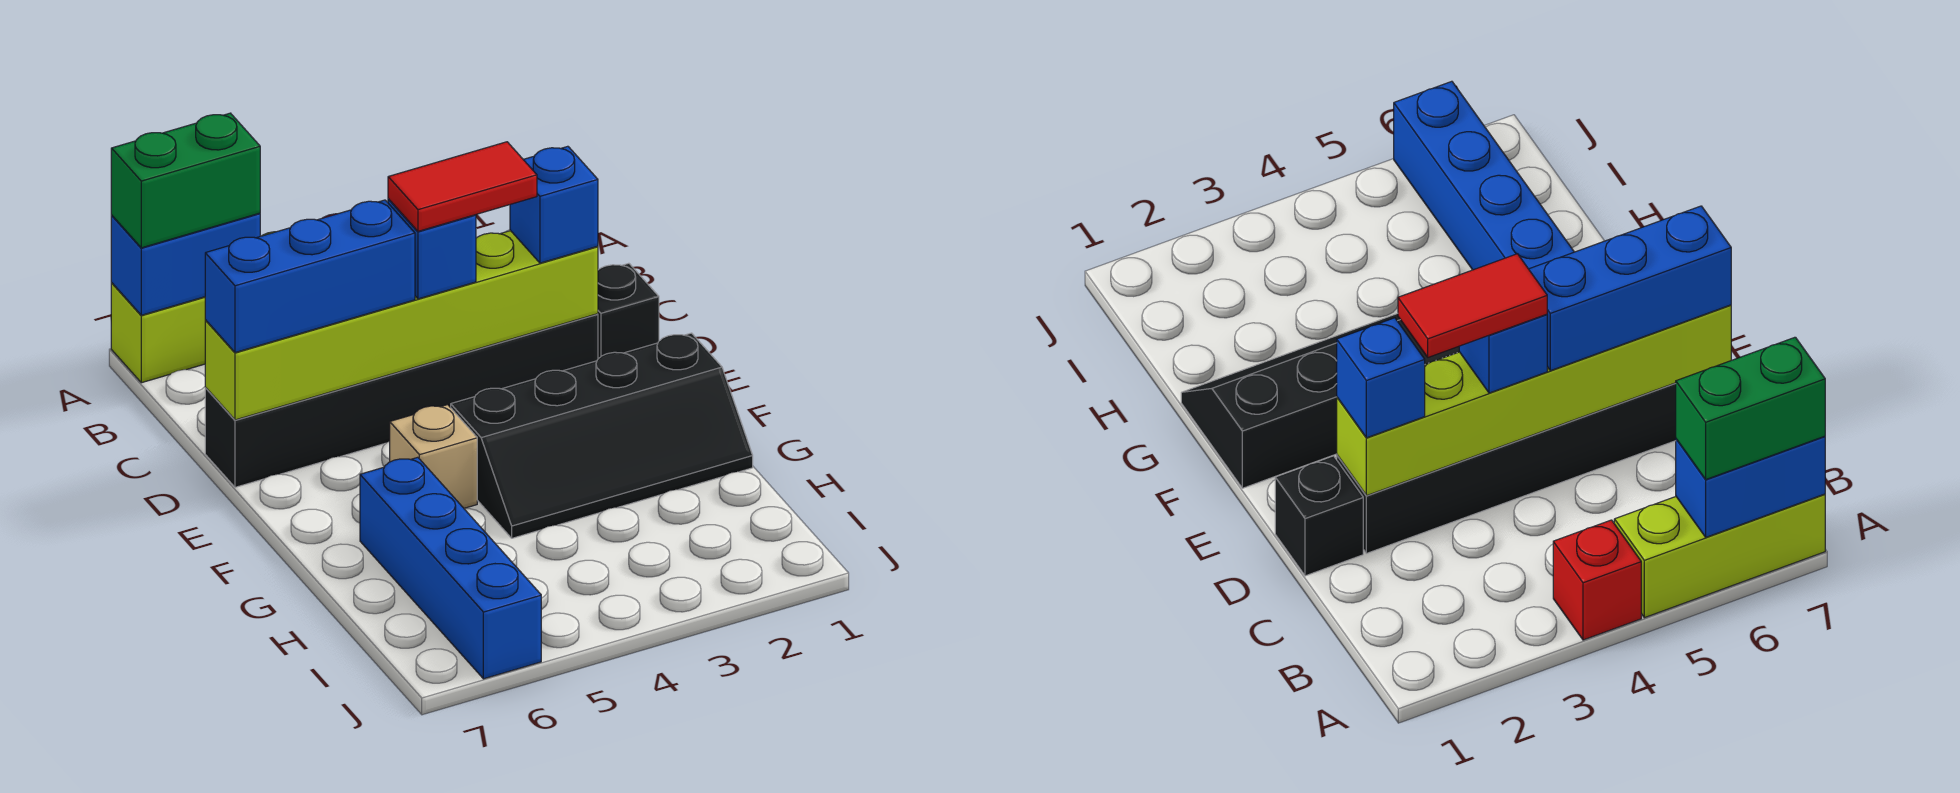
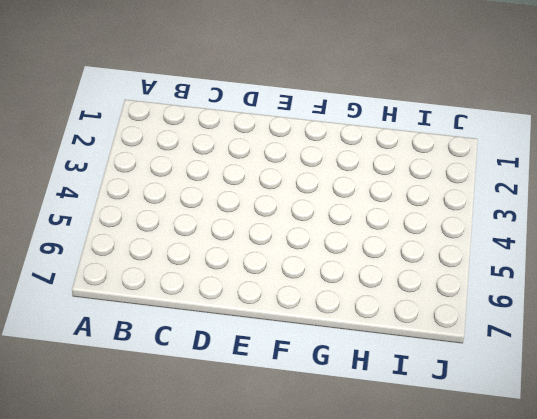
none -> red 1x1 brick [1553,520,1641,640]
none -> lime 1x3 brick [111,232,274,383]
none -> black 1x1 brick [598,263,659,359]

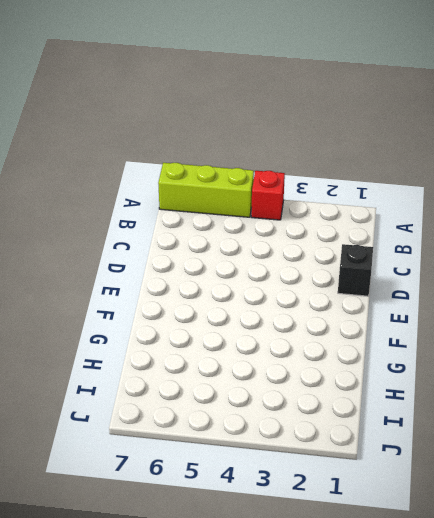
none -> black 1x6 brick [205,314,598,487]
none -> black 2x4 slope [451,333,753,538]
none -> tan 1x1 brick [390,405,477,508]

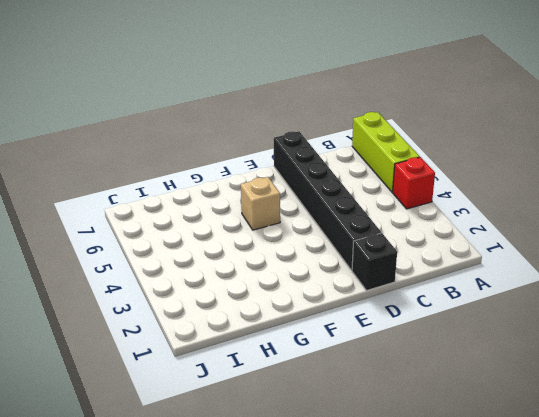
none -> black 2x4 slope [451,333,753,538]
none -> blue 1x4 brick [360,457,541,679]
none -> blue 1x2 brick [111,213,260,315]

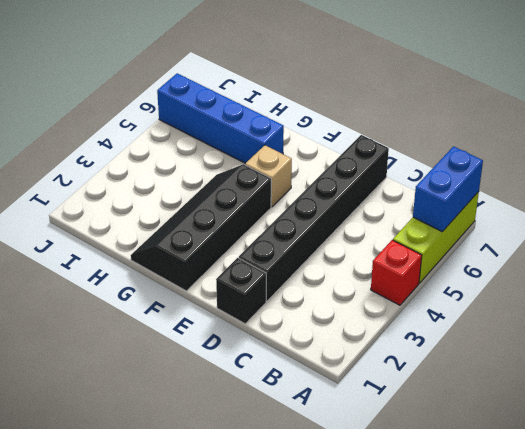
none -> lime 1x6 brick [205,231,598,420]
none -> green 1x2 brick [111,113,260,248]
none -> blue 1x1 brick [510,146,598,263]

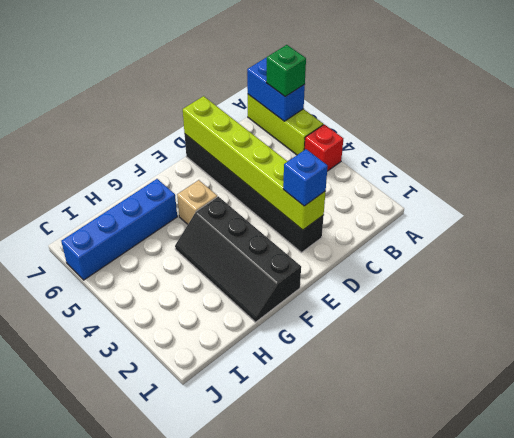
green 1x1 brick [266,45,306,97] -> green 1x2 brick [111,113,260,248]
none -> black 1x1 brick [598,263,659,359]
none -> blue 1x1 brick [388,199,476,299]
none -> blue 1x3 brick [205,200,415,352]

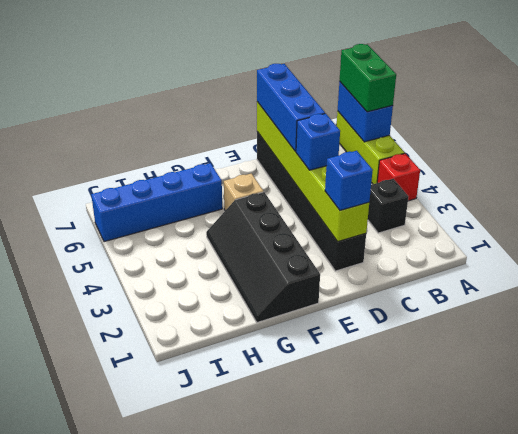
black 1x1 brick [368,179,408,233] -> black 1x1 brick moved to [598,263,659,359]
none -> red 1x2 tile [388,142,537,231]

